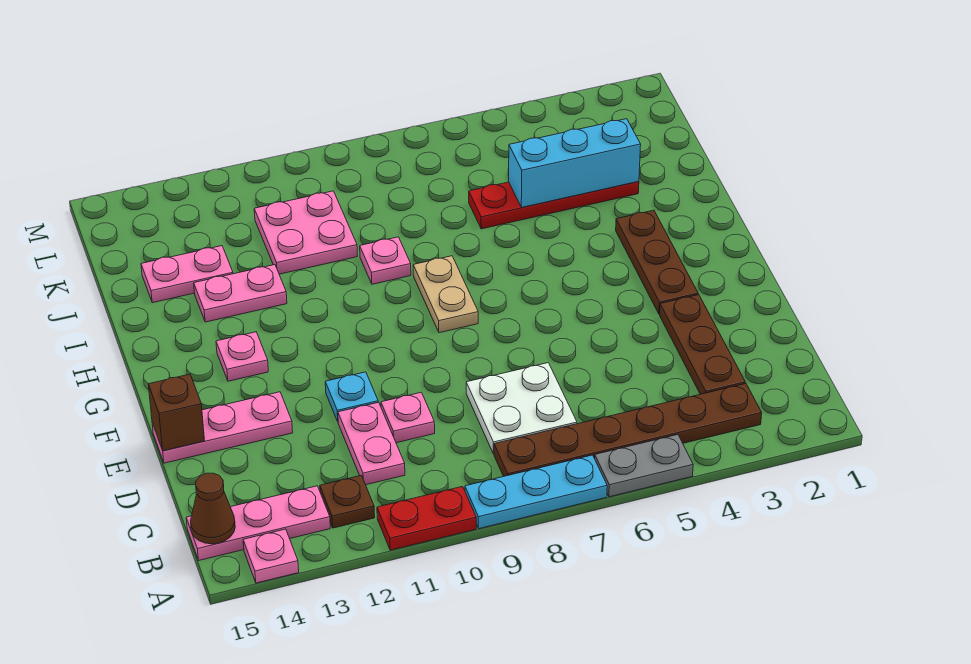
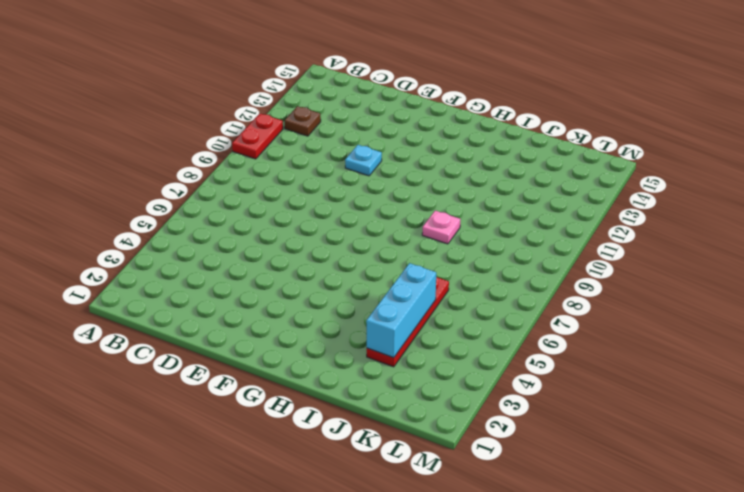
none -> grey 1x2 plate [595,435,693,497]
none -> cyan 1x3 plate [465,455,607,529]
none -> pink 1x1 plate [243,529,299,583]

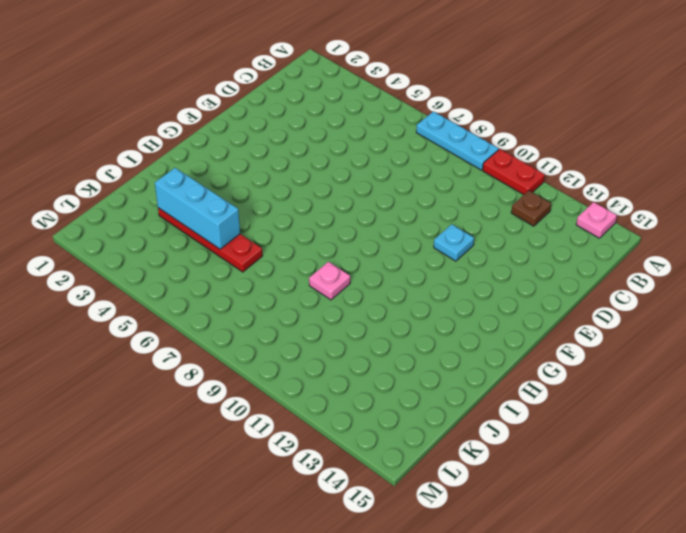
none -> grey 1x2 plate [595,435,693,497]
none -> brown 1x6 plate [494,383,762,476]
none -> pink 1x3 plate [186,486,330,560]

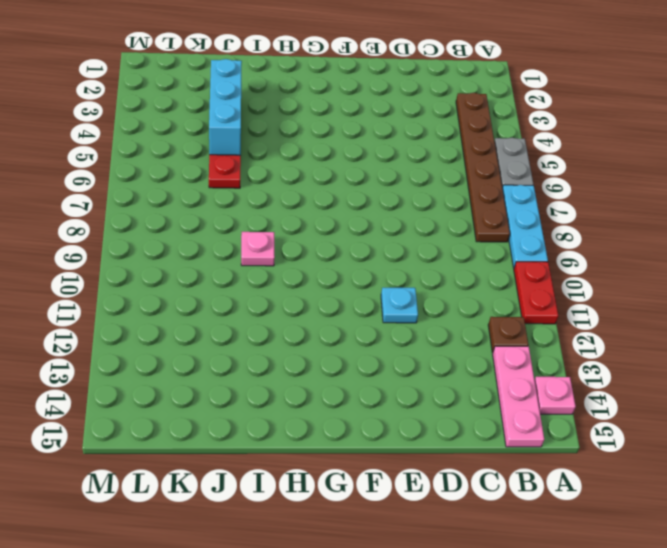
none -> brown 1x3 plate [660,295,745,394]
none -> white 2x2 plate [466,363,577,454]
none -> pink 1x2 plate [338,402,405,485]

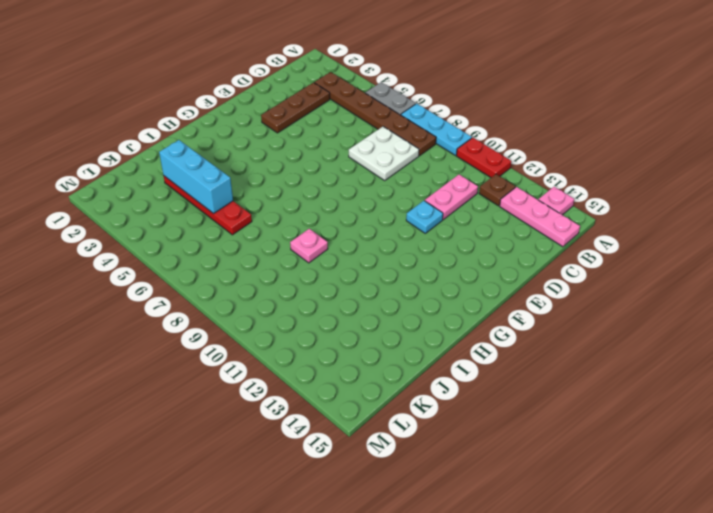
none -> pink 1x1 plate [381,392,435,443]
none -> pink 1x3 plate [152,392,293,463]
none -> brown 1x3 plate [616,210,698,314]

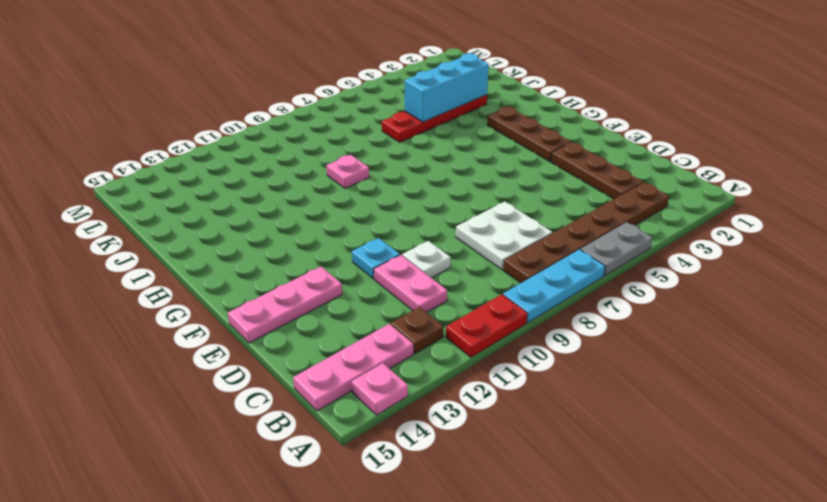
white 1x1 plate [402,241,451,278] -> pink 1x1 plate [381,392,435,443]
none -> tan 1x2 plate [413,256,478,333]
none -> pink 1x1 plate [216,332,268,381]
none -> pink 1x2 plate [194,265,287,322]

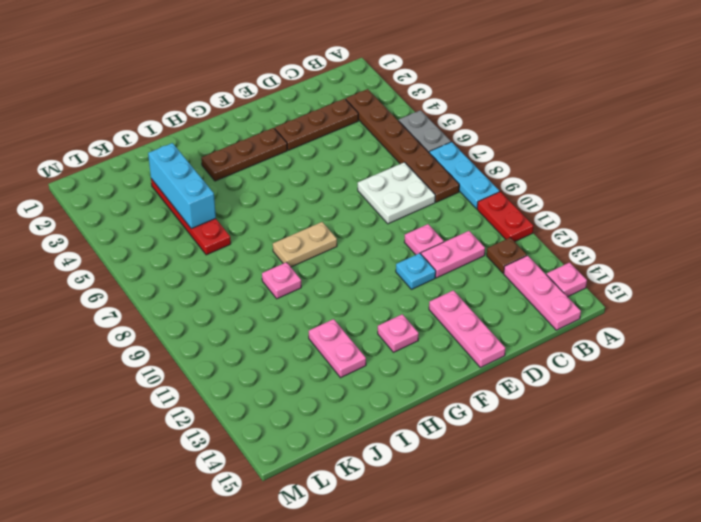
none -> pink 2x2 plate [254,191,358,274]
none -> pink 1x2 plate [141,246,233,303]
none -> brown 1x1 cone [191,473,235,544]

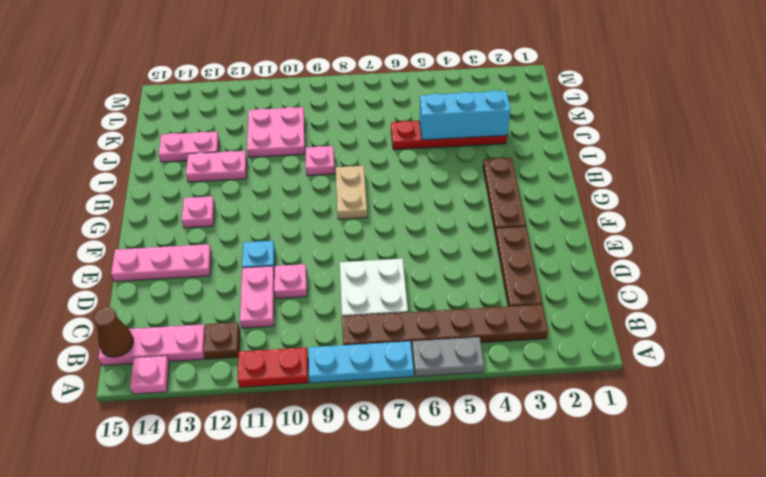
none -> brown 1x1 brick [148,374,205,451]

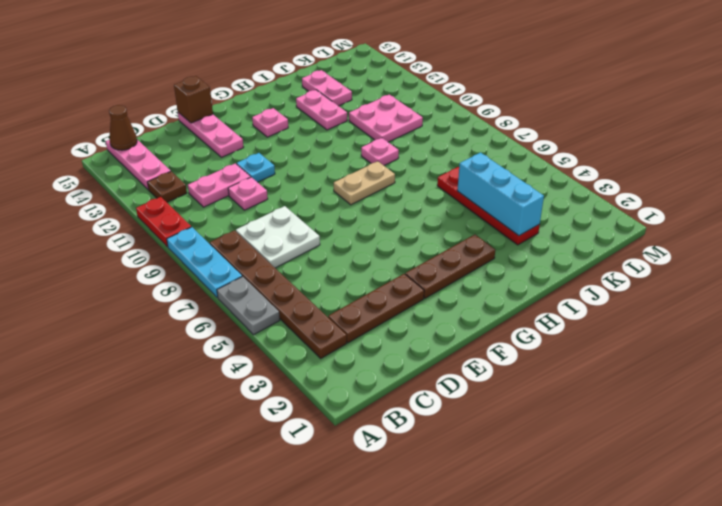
none -> pink 1x1 plate [243,529,299,583]

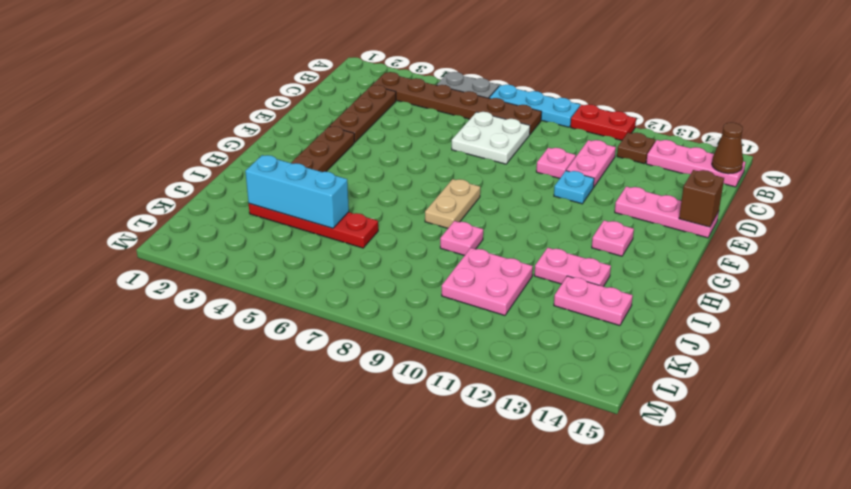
none -> pink 1x1 plate [243,529,299,583]

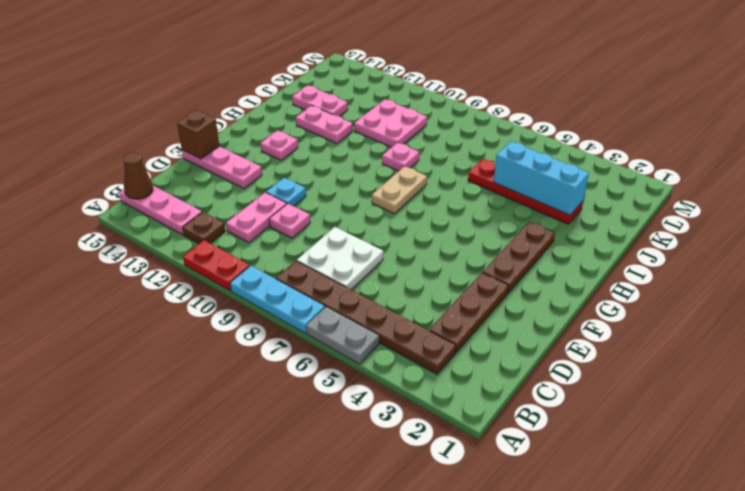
none -> pink 1x1 plate [243,529,299,583]

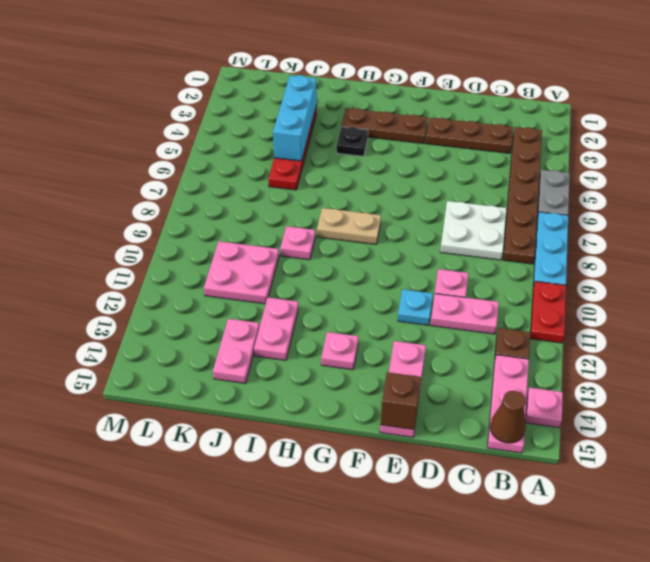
black 1x1 plate [337,127,368,156] -> none

